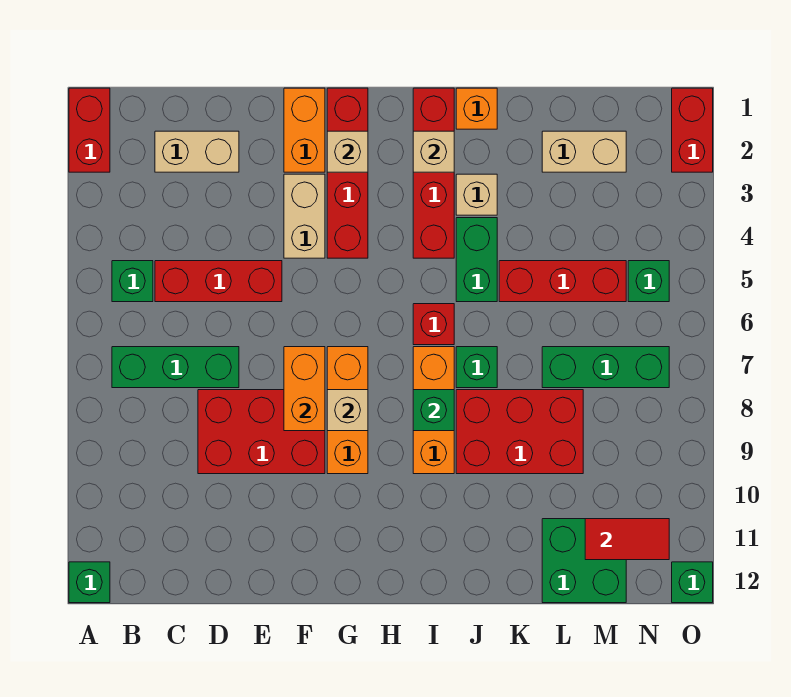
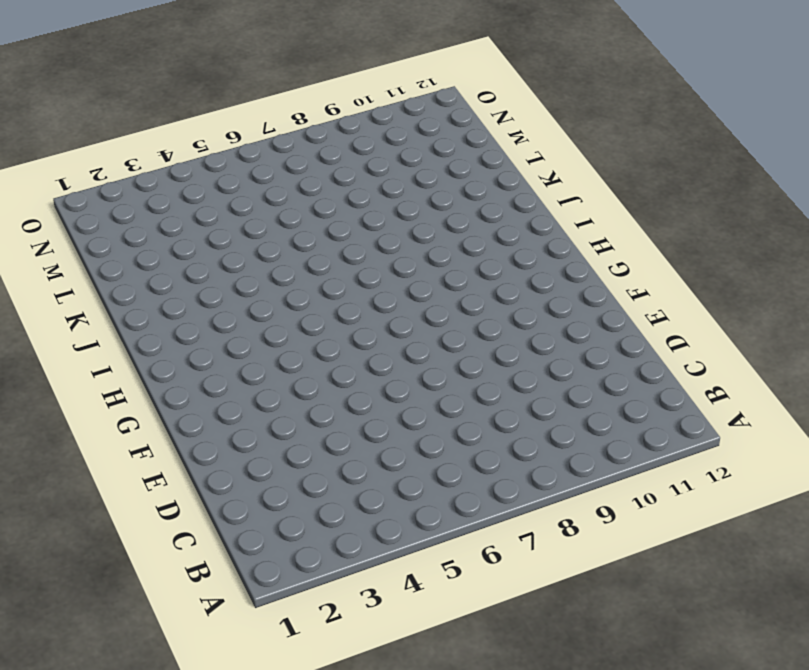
none -> red 1x2 brick [69,88,110,172]
none -> green 1x1 brick [69,562,110,603]
none -> green 1x1 brick [112,261,153,302]
none -> green 1x3 brick [112,347,239,388]

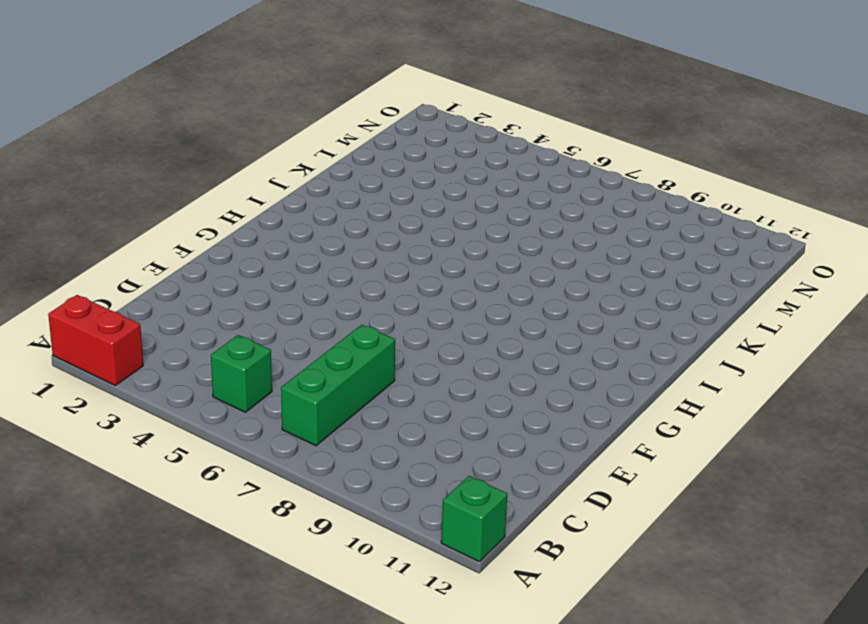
none -> tan 1x2 brick [155,131,239,172]
none -> red 1x3 brick [155,261,282,302]
none -> red 2x3 brick [198,390,325,474]
none -> orange 1x2 brick [284,88,325,172]

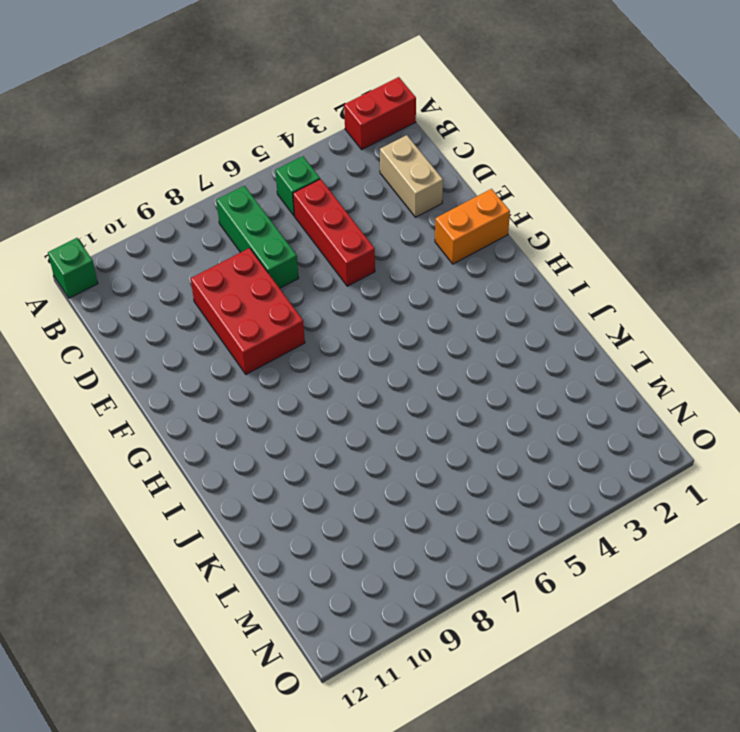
none -> tan 1x2 brick [284,174,325,258]
none -> red 1x4 brick [327,88,368,258]
none -> orange 1x3 brick [327,347,368,474]
none -> red 1x4 brick [413,88,454,258]

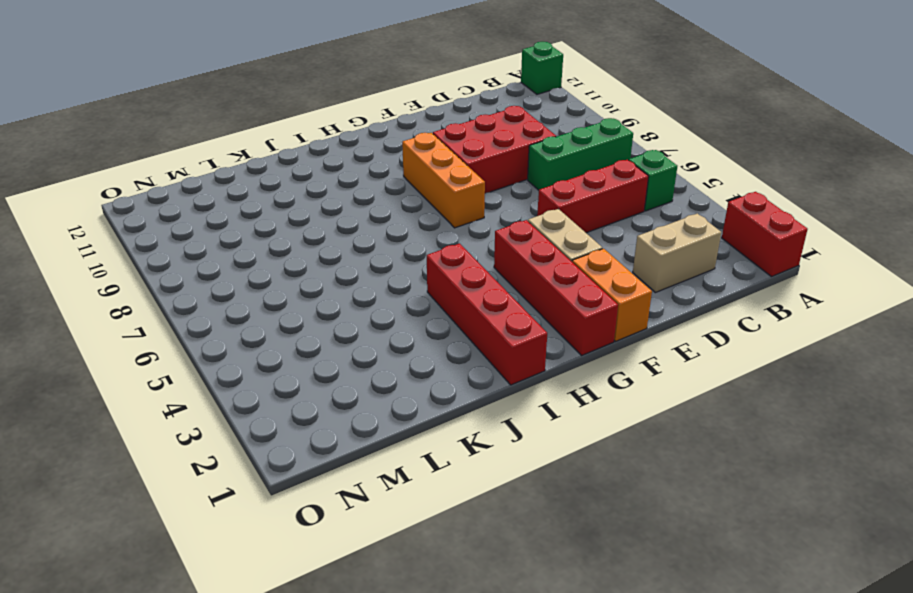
none -> red 1x1 brick [413,304,454,345]
none -> orange 1x3 brick [413,347,454,474]
none -> orange 1x1 brick [456,88,497,129]
none -> tan 1x1 brick [456,174,497,215]

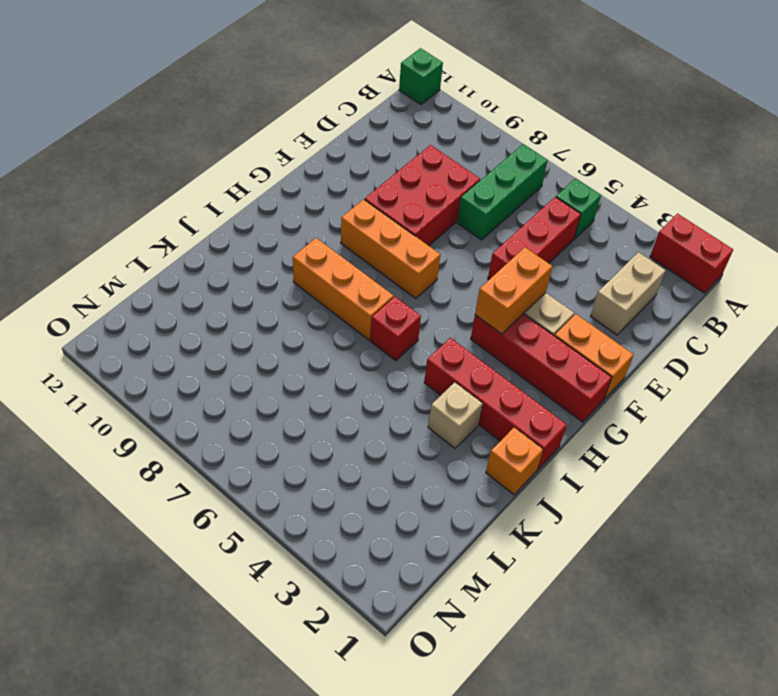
orange 1x2 brick [475,247,552,334] -> orange 1x2 brick turned to [284,347,325,431]
none -> green 1x2 brick [456,218,497,302]
none -> green 1x1 brick [456,347,497,388]
none -> red 2x3 brick [456,390,583,474]
none -> red 1x3 brick [499,261,626,302]

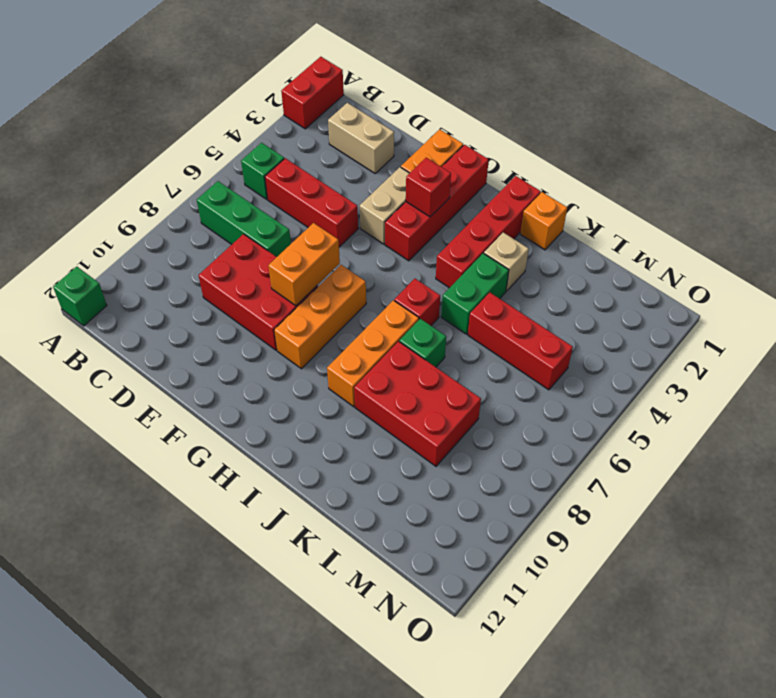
red 1x1 brick [406,158,451,217] -> none
none -> tan 1x2 brick [542,131,626,172]
none -> green 1x3 brick [542,347,669,388]
none -> green 2x2 brick [542,519,626,603]
none -> green 1x1 brick [628,261,669,302]

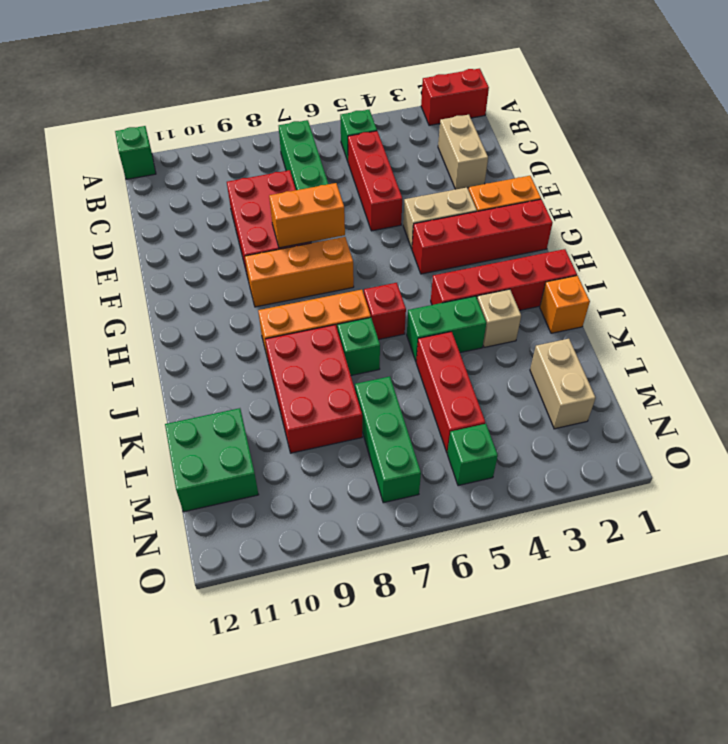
none -> red 1x2 brick [672,88,713,172]
none -> green 1x1 brick [672,562,713,603]
none -> tan 1x1 brick [327,131,368,172]
none -> tan 1x1 brick [327,390,368,431]

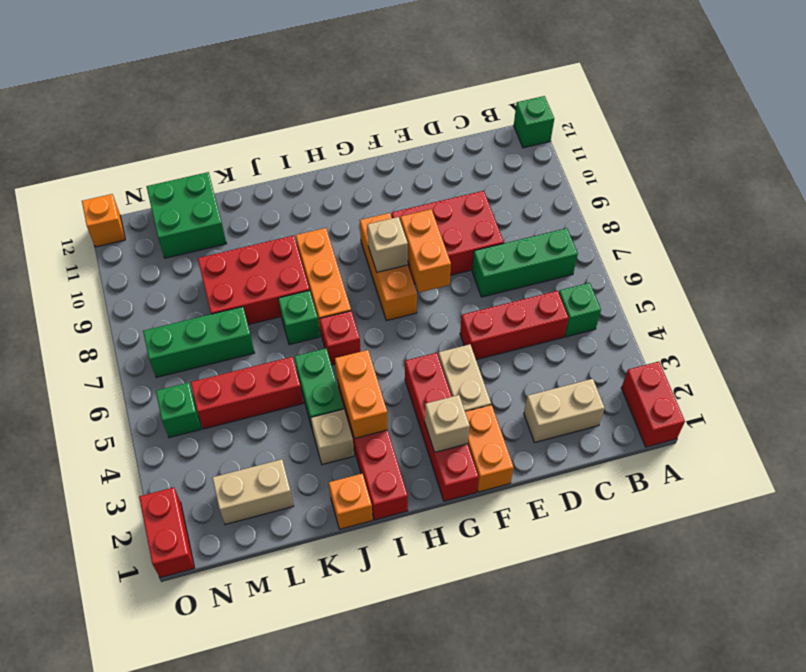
orange 1x2 brick [335,350,388,439] -> none
orange 1x1 brick [82,194,125,247] -> green 1x1 brick [672,562,713,603]
none -> tan 1x1 brick [413,131,454,172]
none -> green 1x1 brick [413,390,454,431]
none -> red 1x2 tile [585,519,669,560]

